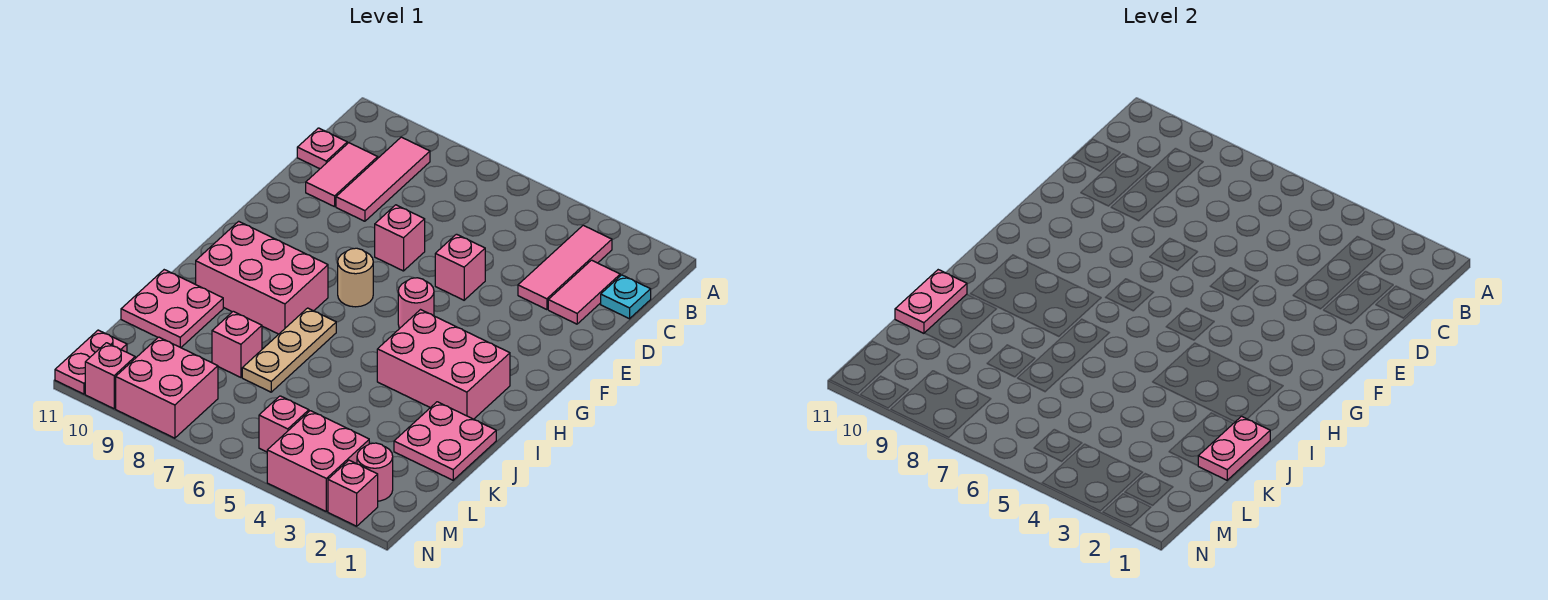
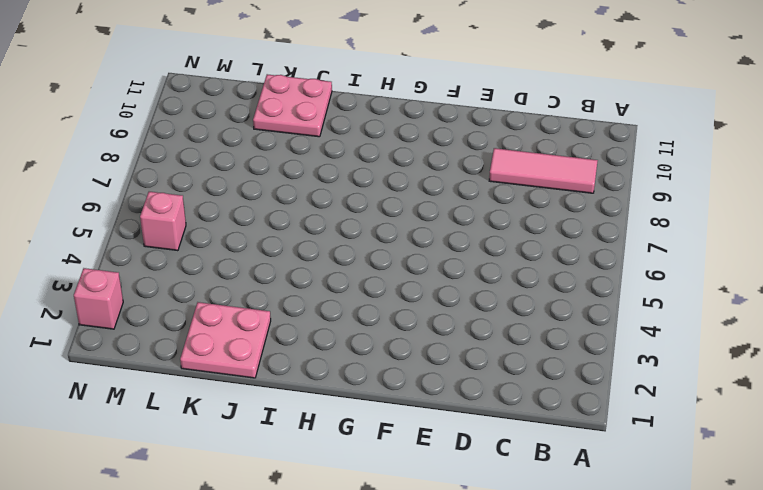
none -> pink 1x3 tile [518,225,612,310]
none -> cyan 1x1 plate [601,275,651,319]
none -> pink 1x2 tile [548,260,620,324]

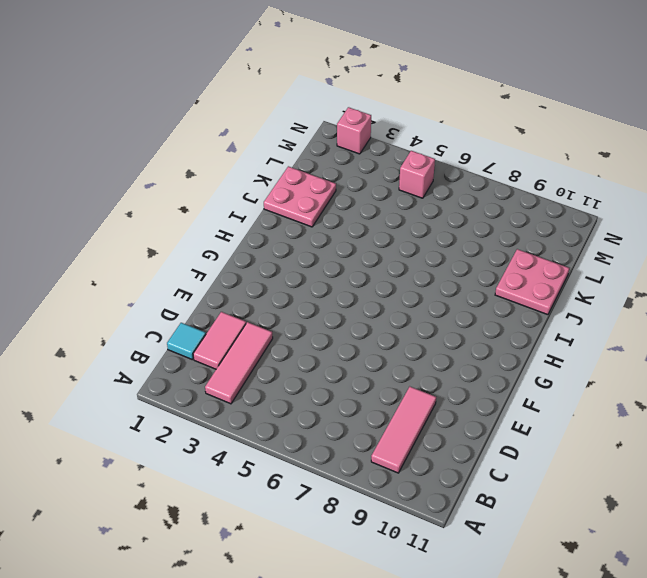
cyan 1x1 tile [167,323,206,360] -> cyan 1x1 plate [601,275,651,319]
none -> pink 1x2 tile [306,143,378,207]
none -> pink 1x1 plate [297,128,347,169]
none -> pink 1x1 brick [435,234,485,300]

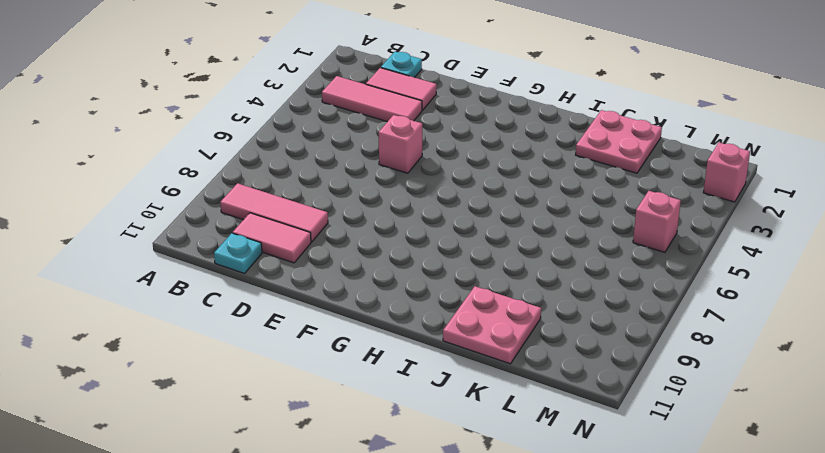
cyan 1x1 plate [214,233,262,273] -> pink 1x1 plate [297,128,347,169]
none -> pink 1x1 brick [375,205,425,271]
none -> pink 1x1 round brick [398,278,434,328]
none -> tan 1x1 round brick [338,248,373,307]

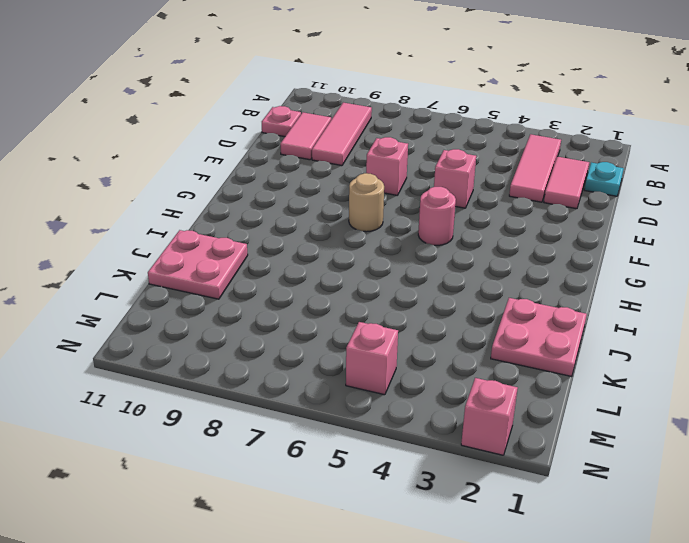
none -> pink 2x3 brick [377,310,510,419]
none -> pink 2x3 brick [196,221,328,334]
none -> tan 1x3 plate [242,308,336,392]

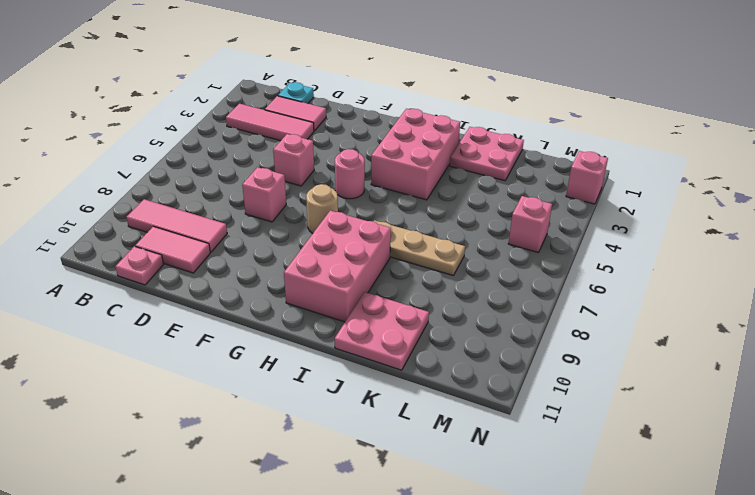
none -> pink 1x1 brick [212,311,262,377]
none -> pink 1x1 round brick [357,443,393,501]
none -> pink 2x2 brick [267,411,369,511]

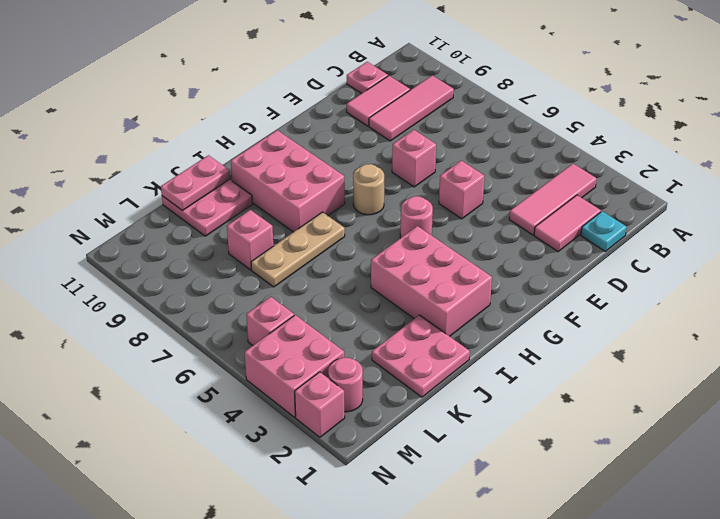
none -> pink 2x2 brick [116,337,218,438]
none -> pink 1x2 plate [55,330,127,394]
none -> pink 1x1 brick [85,343,135,409]

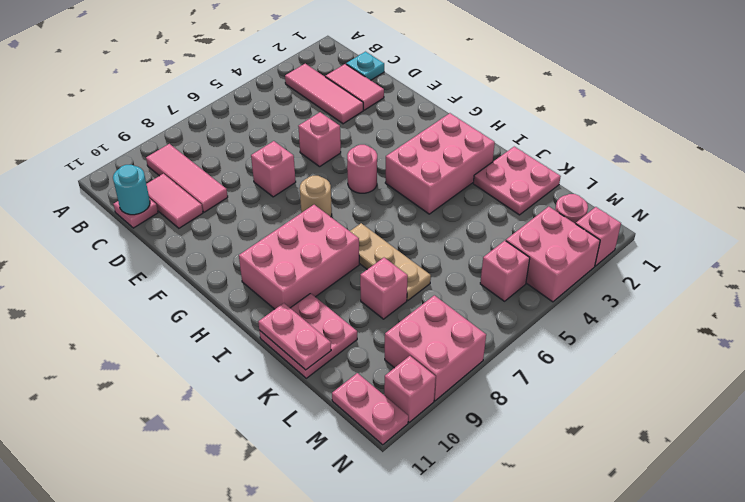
cyan 1x1 round brick [113,165,150,215] -> none
none -> pink 1x2 plate [1198,416,1270,480]

